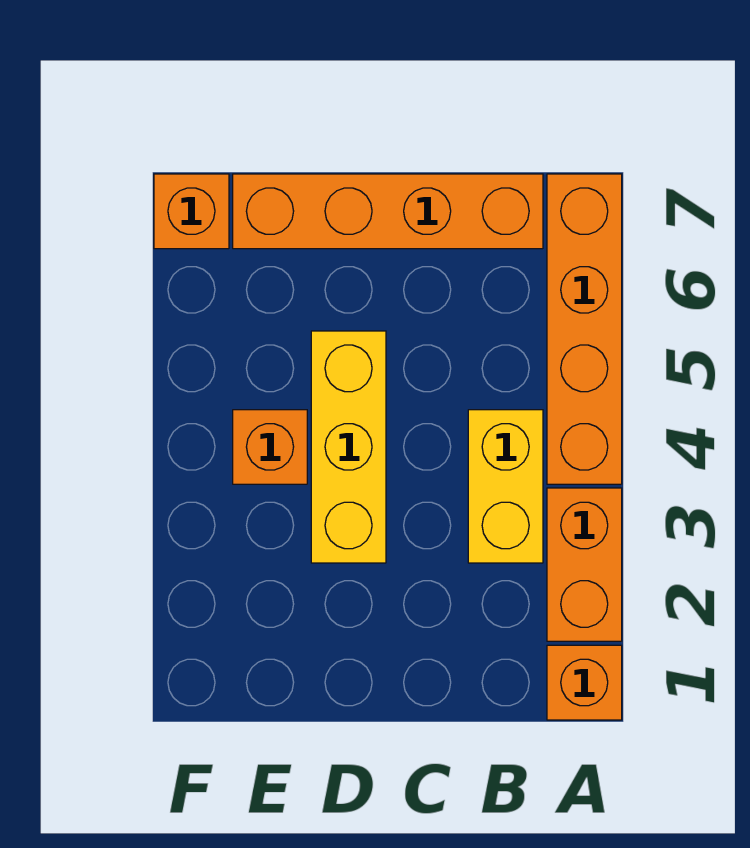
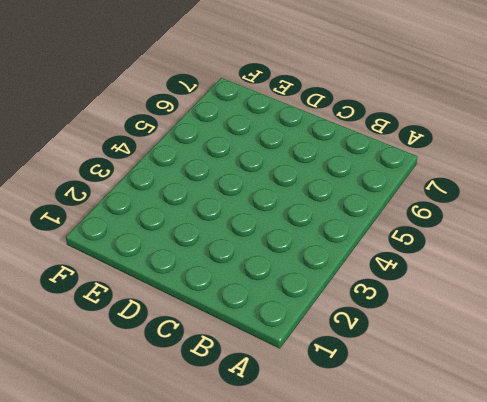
none -> orange 1x1 brick [547,645,622,720]
none -> orange 1x2 brick [547,488,622,641]

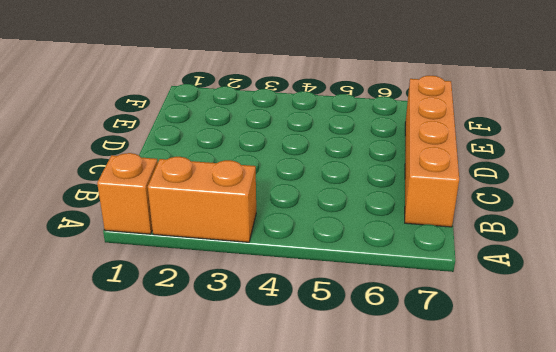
none -> orange 1x4 brick [547,174,622,484]
none -> yellow 1x2 brick [468,410,543,563]

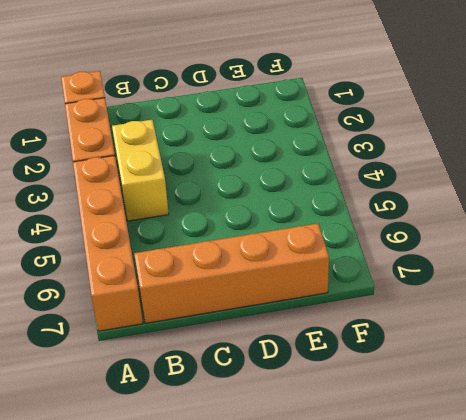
none -> yellow 1x3 brick [311,331,386,563]
none -> orange 1x1 brick [233,410,307,484]

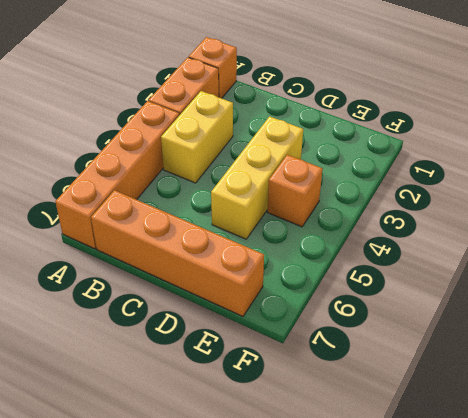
none -> orange 1x1 brick [154,174,229,249]

